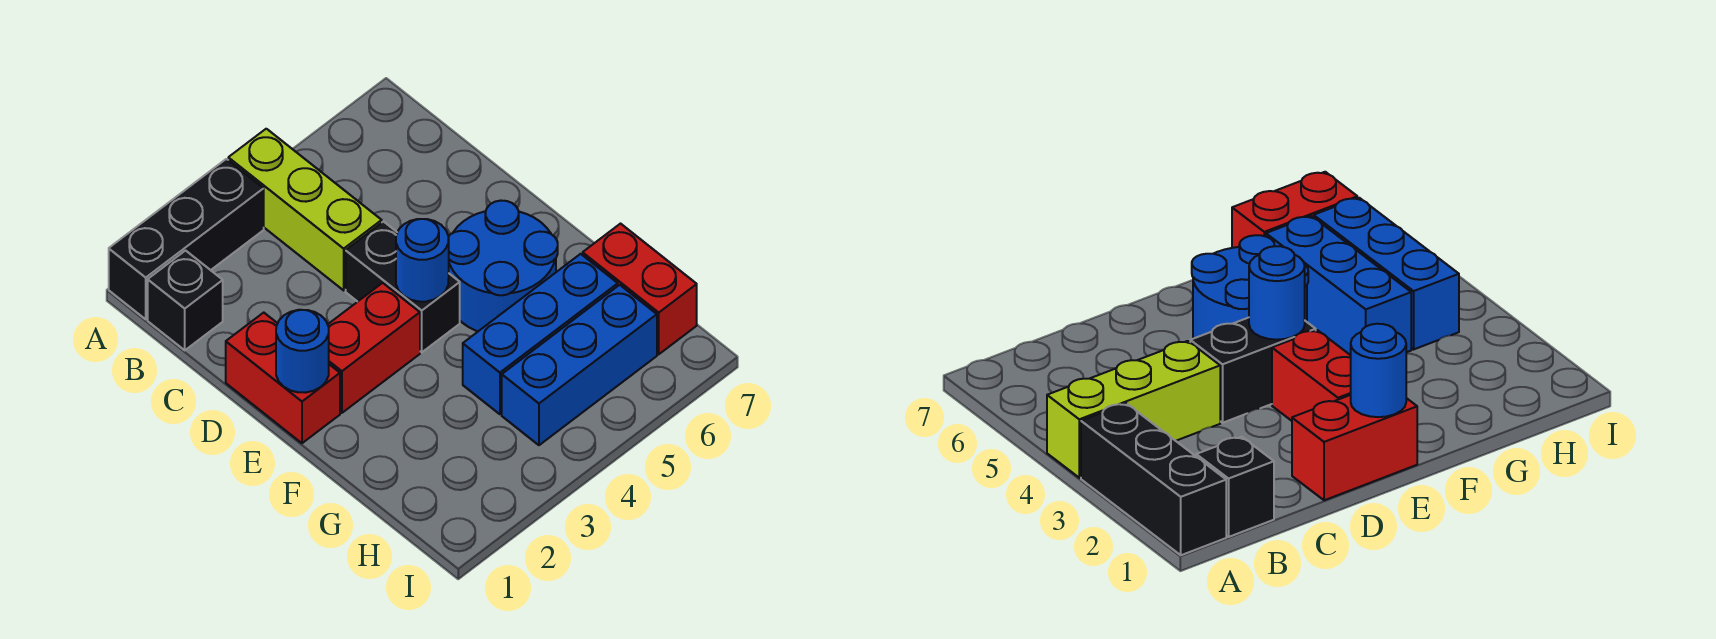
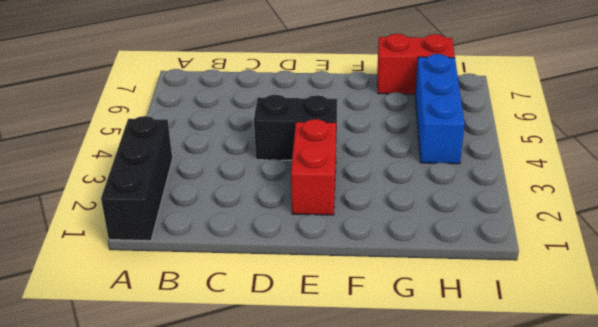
none -> lime 1x3 brick [228,129,382,290]
none -> black 1x1 brick [148,251,223,350]
none -> red 1x2 brick [226,313,340,443]

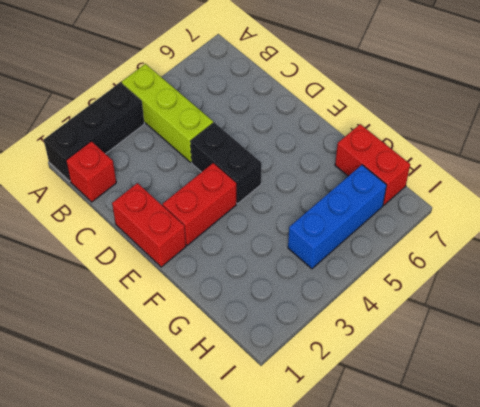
red 1x1 brick [66,141,116,202] -> black 1x1 brick [148,251,223,350]
none -> blue 2x2 round brick [449,201,558,331]
none -> blue 1x3 brick [463,254,618,414]
none -> blue 1x1 round brick [276,310,329,393]

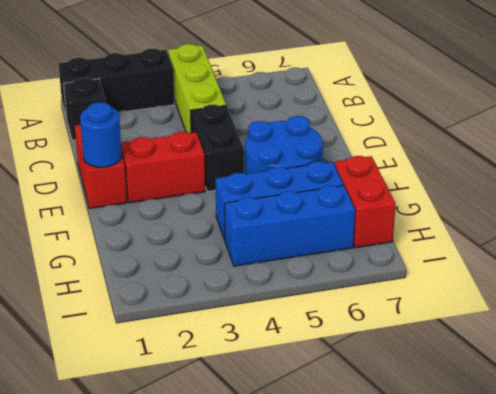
none -> blue 1x1 round brick [396,219,449,302]

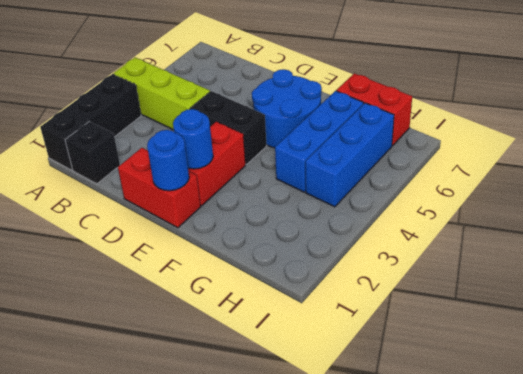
blue 1x1 round brick [173,109,213,169] -> blue 1x1 round brick moved to [396,219,449,302]

